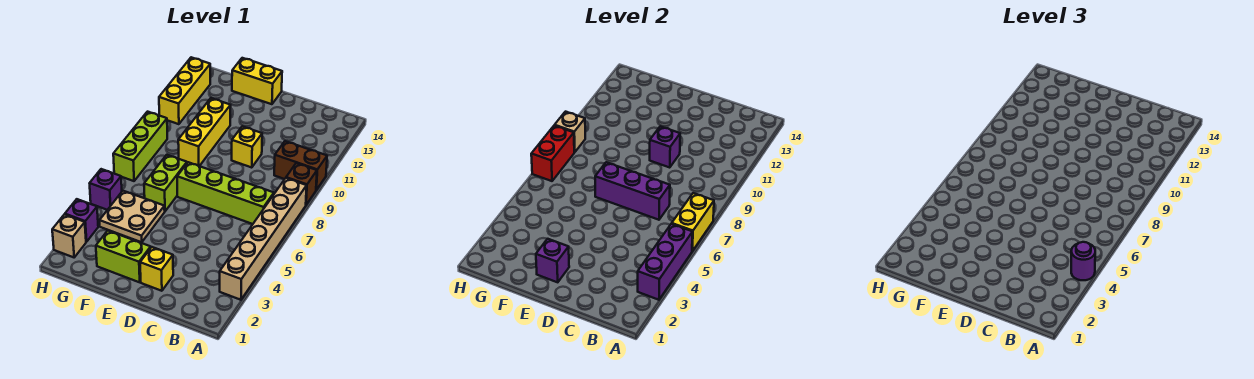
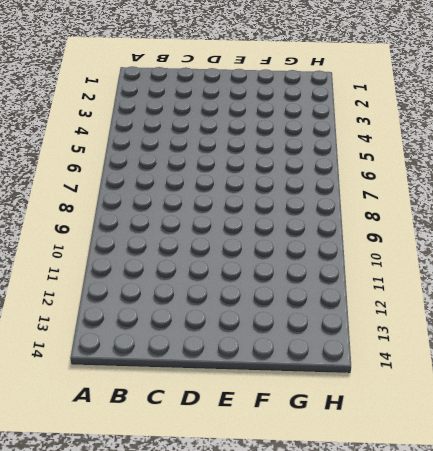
none -> tan 1x6 brick [220,178,307,300]
none -> brown 1x1 brick [286,163,317,205]
none -> brown 1x2 brick [274,141,327,190]

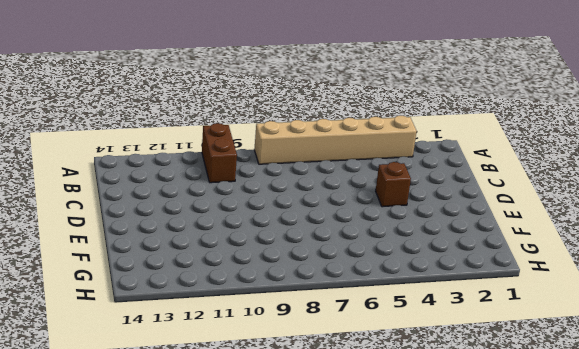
brown 1x1 brick [376,162,411,207] -> brown 1x1 brick moved to [286,163,317,205]
none -> lime 1x4 brick [177,162,274,224]
none -> yellow 1x1 brick [140,247,173,291]
none -> yellow 1x1 brick [232,126,262,167]

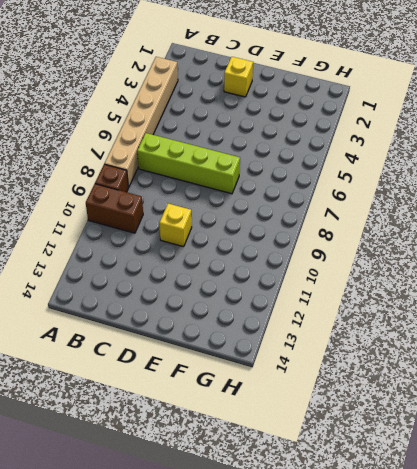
none -> lime 1x2 brick [96,231,151,282]
none -> yellow 1x2 brick [232,58,282,104]
none -> tan 2x2 plate [100,191,165,242]

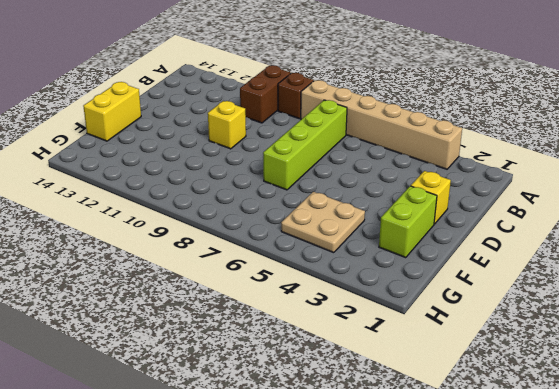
none -> lime 1x2 brick [144,155,187,211]
none -> yellow 1x3 brick [178,98,231,166]
none -> tan 1x1 brick [52,214,86,257]

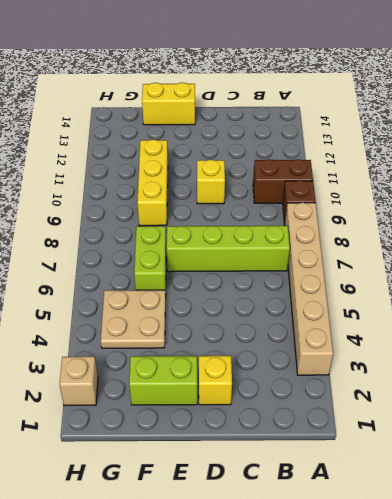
none -> purple 1x1 brick [65,199,98,242]
none -> purple 1x1 brick [90,169,122,210]
none -> lime 1x3 brick [113,112,167,181]

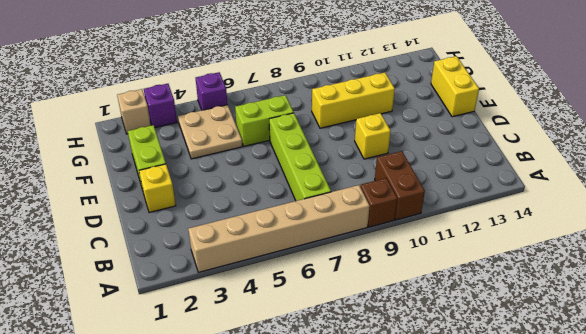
none -> lime 1x3 brick [113,112,167,181]
none -> yellow 1x3 brick [159,57,210,124]
none -> purple 1x3 brick [638,224,693,300]

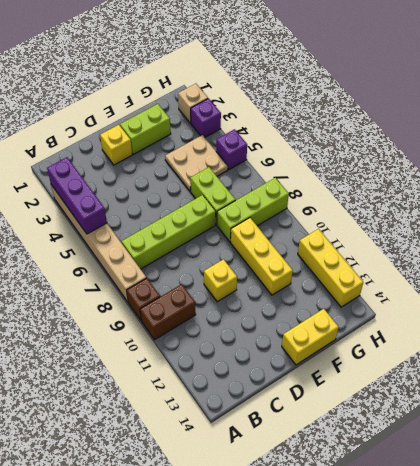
lime 1x3 brick [217,178,289,242] -> lime 1x3 brick turned to [113,112,167,181]
none -> yellow 1x2 brick [672,193,714,251]
none -> purple 1x3 brick [595,162,670,220]
none -> purple 1x1 brick [650,126,680,167]

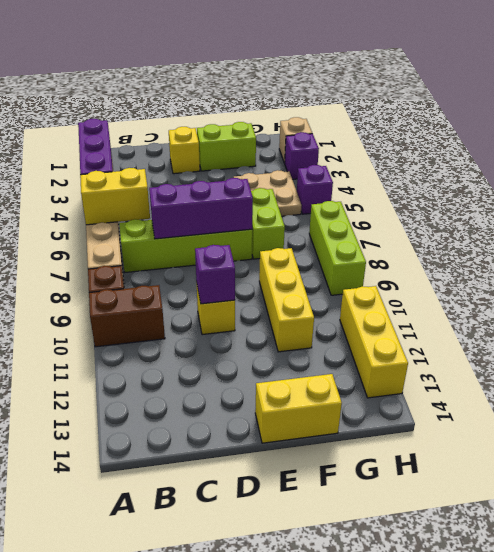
yellow 1x2 brick [80,168,150,225] -> yellow 1x2 brick turned to [672,193,714,251]
none -> purple 1x1 brick [536,239,569,282]
none -> red 1x2 brick [531,126,574,181]
none -> tan 1x1 brick [555,112,585,152]

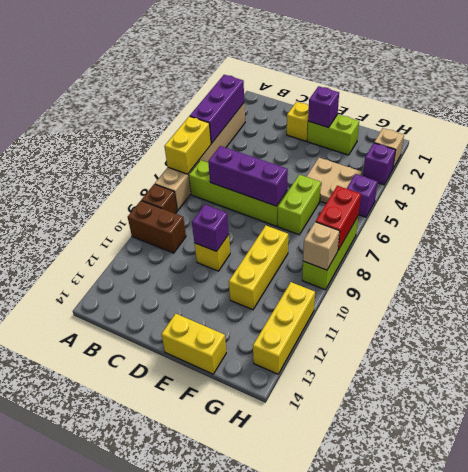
none -> purple 1x1 round brick [1071,242,1095,280]

